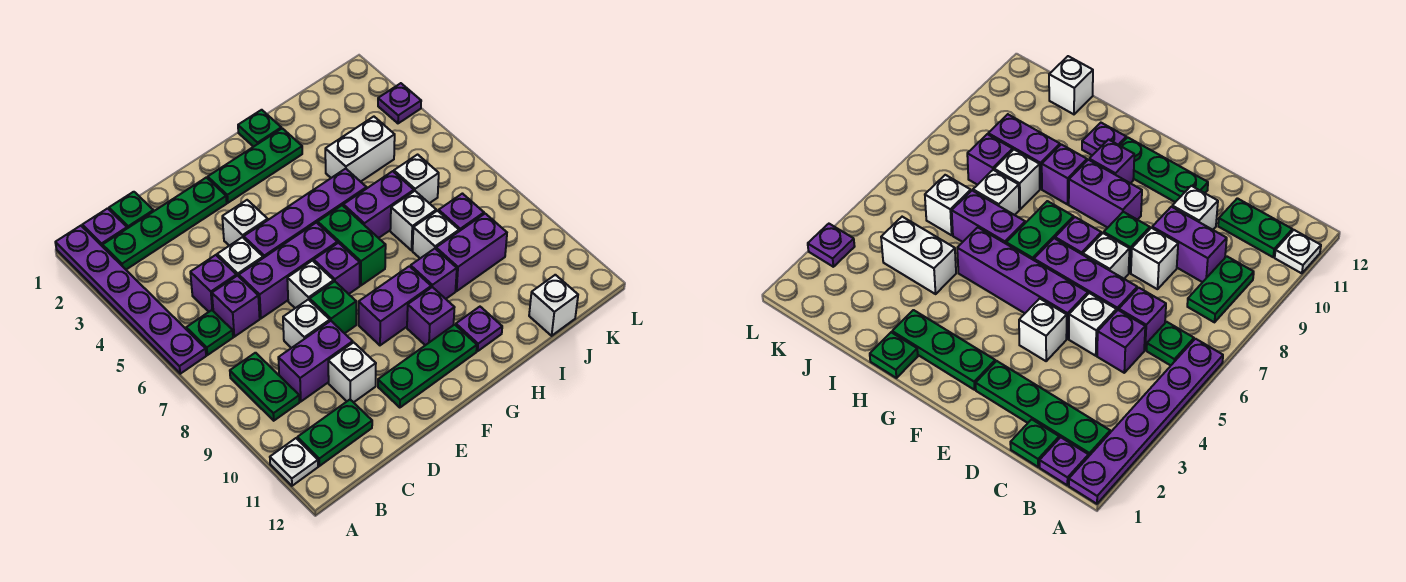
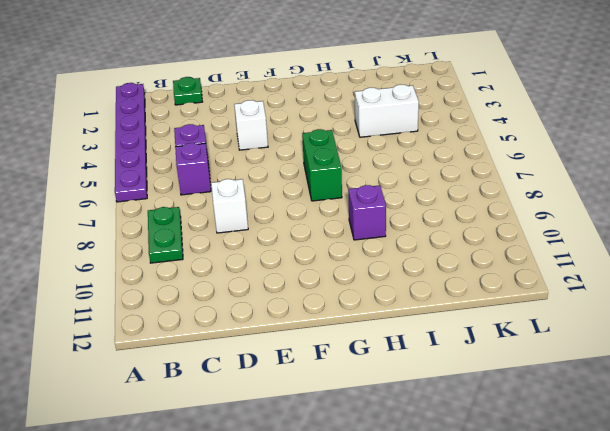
none -> white 1x1 plate [270,438,318,486]
none -> purple 1x1 plate [82,208,127,247]
none -> green 1x4 plate [103,177,227,270]
none -> green 1x1 plate [186,310,233,355]

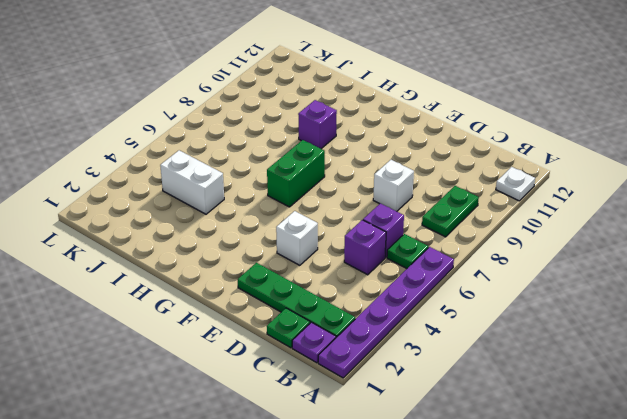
none -> green 1x2 plate [297,400,372,466]
none -> purple 1x2 brick [278,321,353,401]
none -> white 1x1 brick [217,237,263,276]
none -> purple 1x3 brick [239,223,337,318]

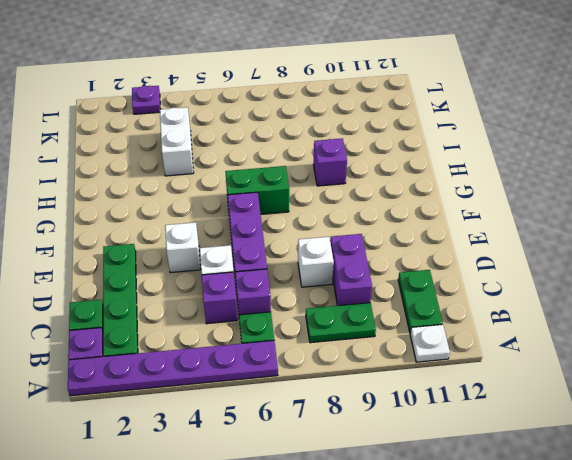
none -> white 1x1 brick [328,342,376,402]
none -> purple 1x4 brick [244,169,367,258]
none -> white 1x1 brick [287,261,334,308]
none -> green 1x1 brick [310,281,356,333]

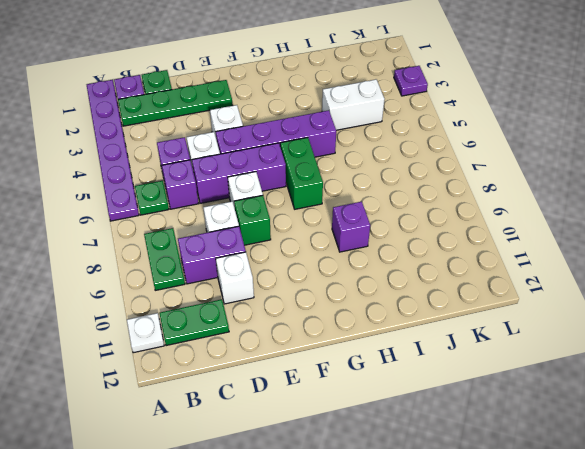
none -> green 1x3 plate [378,325,477,408]
none -> green 1x3 plate [208,128,302,203]
none -> purple 1x1 brick [314,243,360,294]
none -> purple 1x2 brick [359,266,431,345]

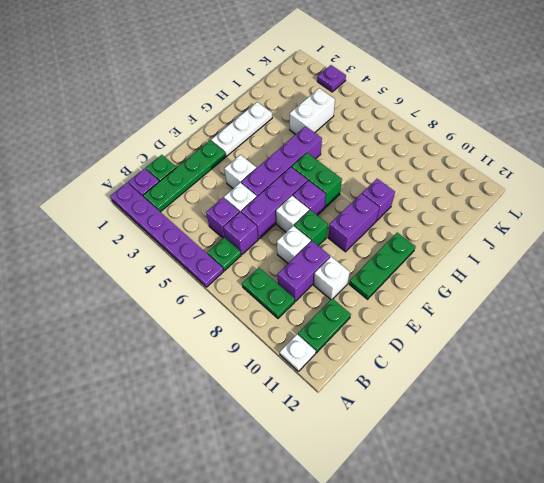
white 1x3 plate [211,102,272,156] -> green 1x3 plate [208,128,302,203]
none -> purple 1x1 brick [407,287,455,345]
none -> green 1x1 plate [238,110,281,147]
none -> purple 1x2 brick [343,171,414,238]
none -> purple 1x1 plate [456,307,502,351]

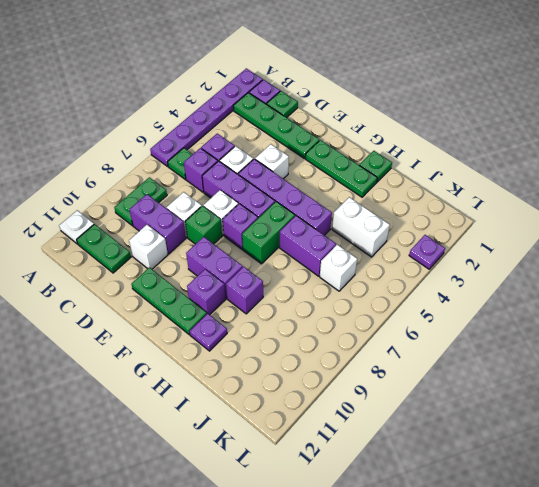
none -> white 1x1 brick [390,191,436,250]
none -> white 1x1 brick [413,211,459,258]
none -> purple 1x2 brick [436,214,507,291]
none -> purple 1x1 brick [439,194,484,231]

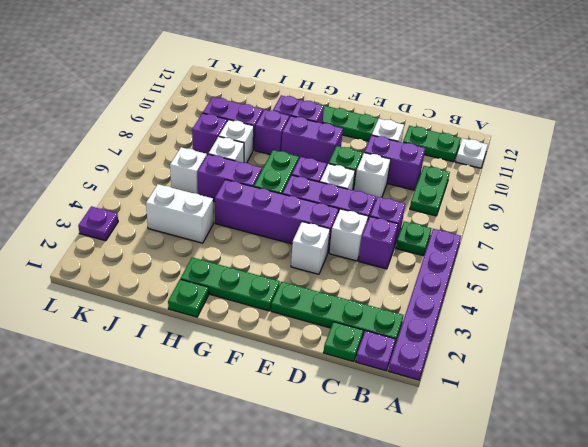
none -> white 1x1 brick [529,275,578,336]

